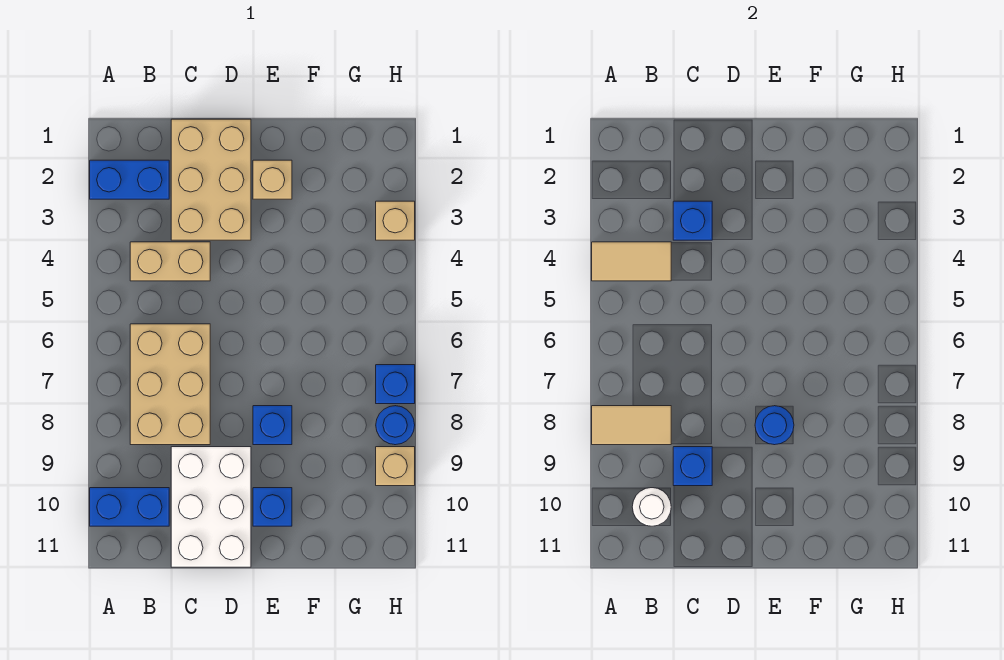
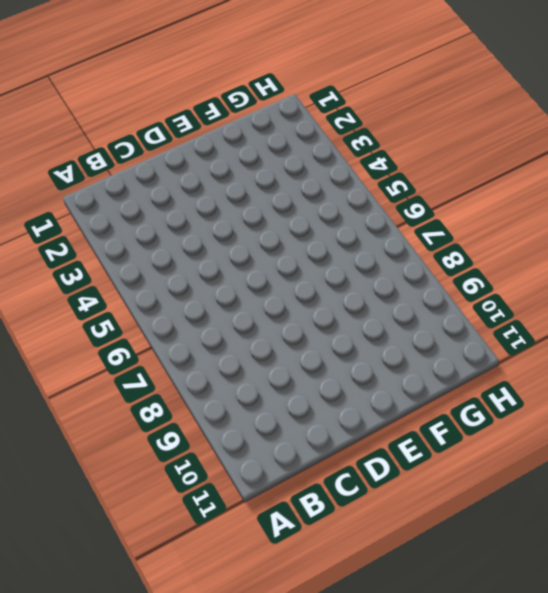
none -> blue 1x2 brick [90,160,169,199]
none -> blue 1x2 brick [90,488,169,526]
none -> tan 1x2 brick [130,242,210,281]

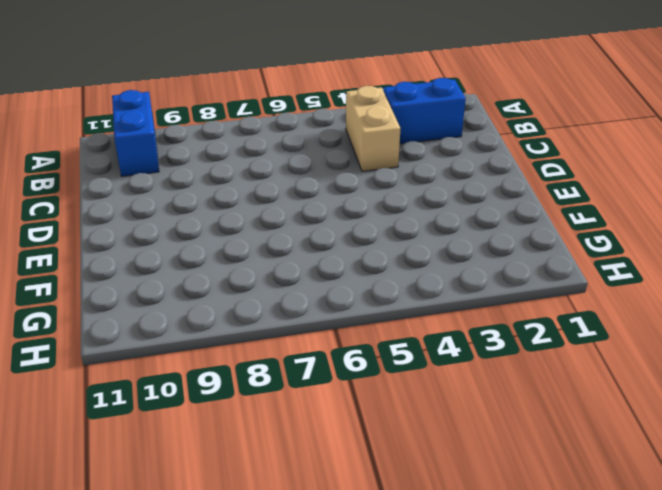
blue 1x2 brick [383,78,466,144] -> blue 1x2 brick turned to [90,160,169,199]
none -> tan 2x3 brick [130,324,210,445]
none -> tan 2x3 brick [171,119,251,240]
none -> white 2x3 brick [171,447,251,567]

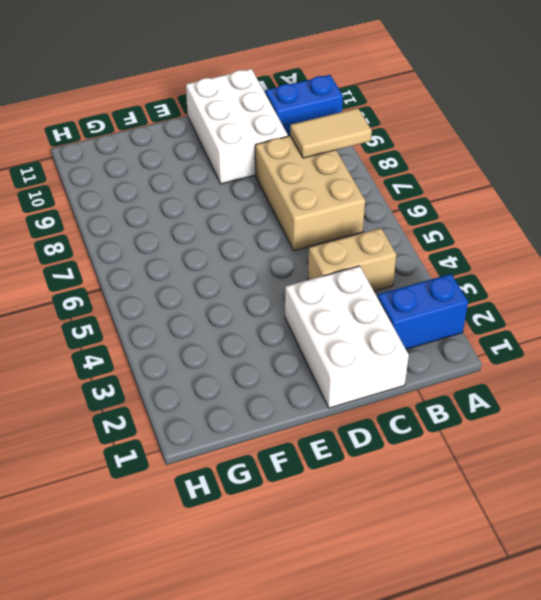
white 2x3 brick [285,266,409,408] -> tan 2x3 brick [171,119,251,240]
none -> tan 1x1 brick [253,160,292,199]
none -> blue 1x1 brick [253,406,292,445]
none -> blue 1x1 brick [253,488,292,526]

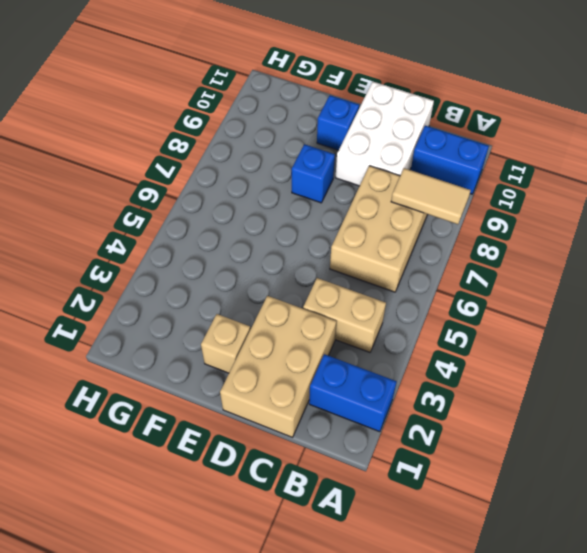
none -> tan 1x1 brick [376,201,415,240]
none -> blue 1x1 brick [376,365,415,404]
none -> blue 1x1 round brick [376,406,415,445]

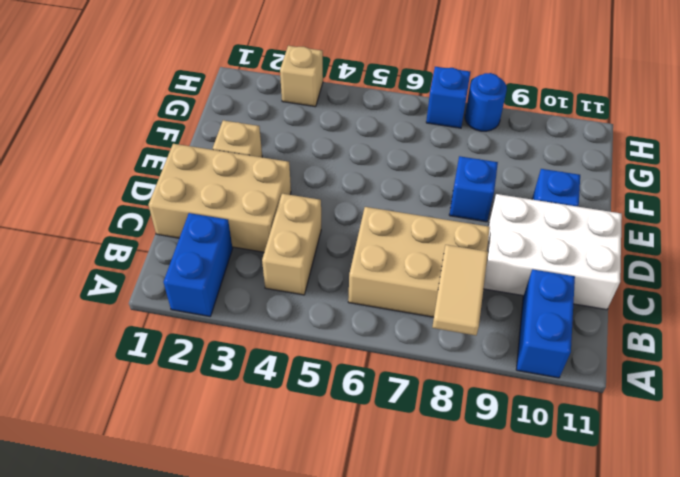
none -> tan 1x1 brick [376,447,415,486]
none -> tan 1x2 tile [592,242,671,281]
none -> white 1x1 round brick [632,488,671,526]

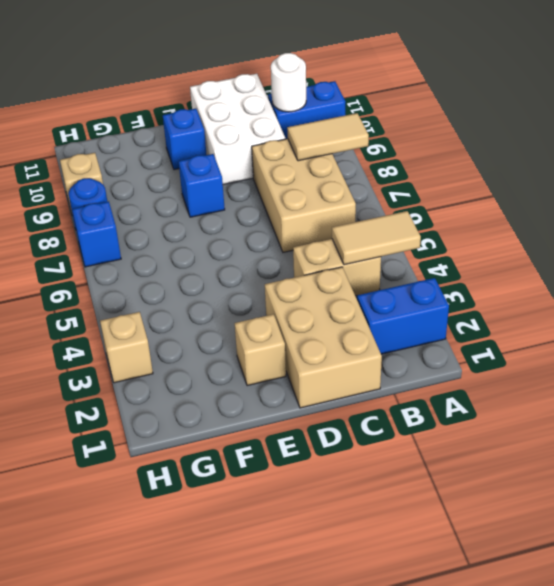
none -> blue 1x1 brick [673,201,712,240]
none -> blue 1x1 brick [673,447,712,486]
none -> blue 1x1 round brick [755,406,794,445]

